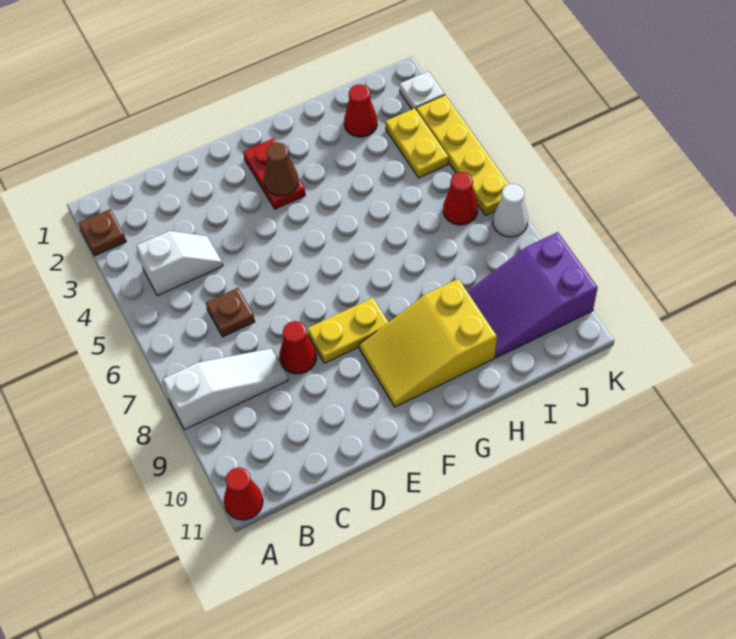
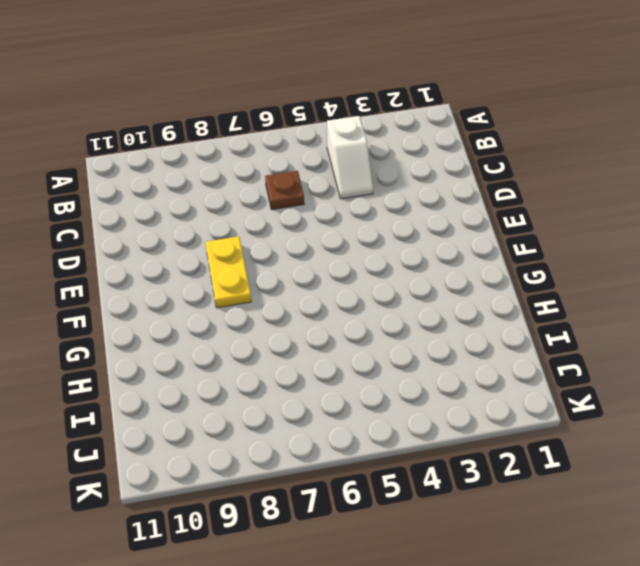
none -> brown 1x1 plate [79,209,126,256]
none -> white 1x3 slope [163,348,288,429]
none -> red 1x1 cone [224,468,263,520]

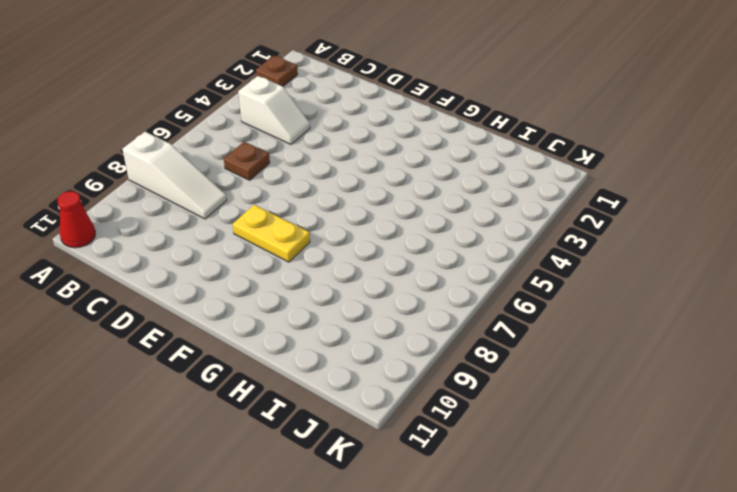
none -> red 1x1 cone [280,321,316,374]
none -> red 1x2 plate [243,138,305,209]
none -> yellow 2x3 slope [359,279,497,407]

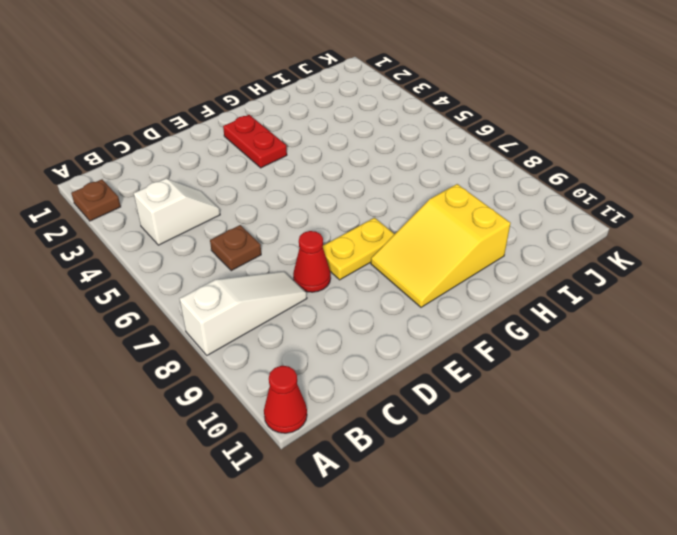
none -> red 1x1 cone [344,84,377,137]
none -> purple 2x3 slope [467,232,598,358]
none -> yellow 1x2 plate [385,108,448,178]

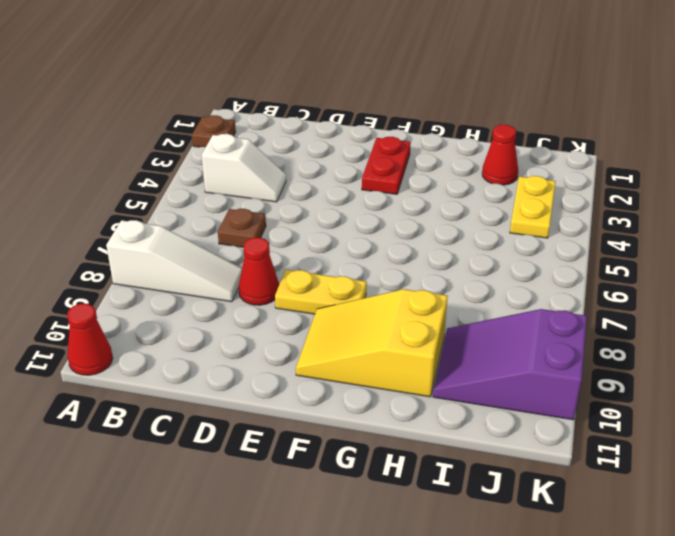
none -> red 1x1 cone [443,172,478,225]
none -> white 1x1 plate [400,71,445,109]
none -> yellow 1x4 plate [416,95,509,215]

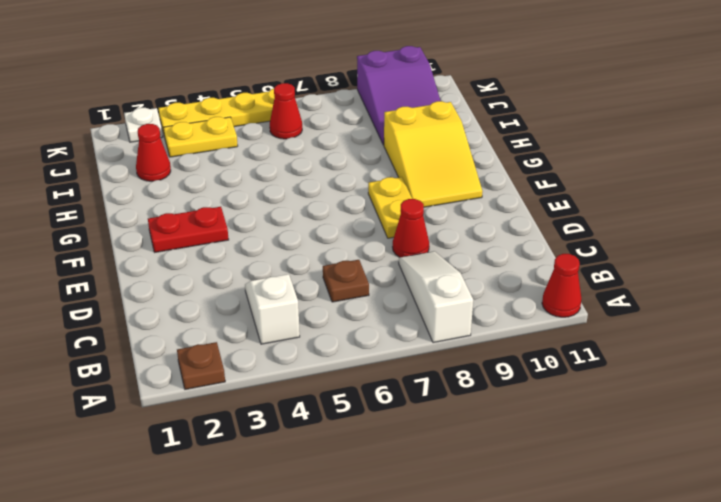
none -> white 1x1 cone [493,184,528,237]
none -> brown 1x1 cone [264,143,298,196]

